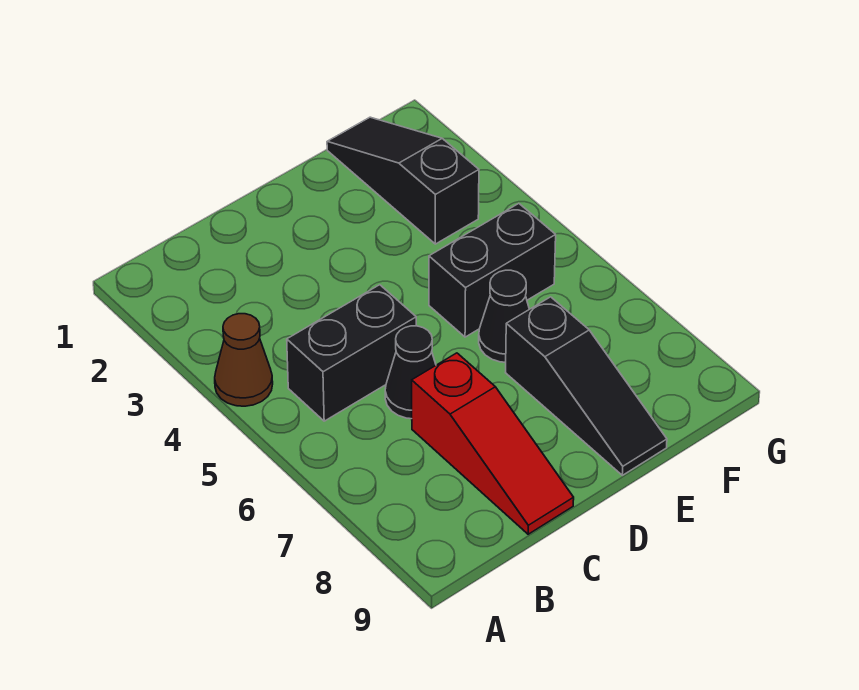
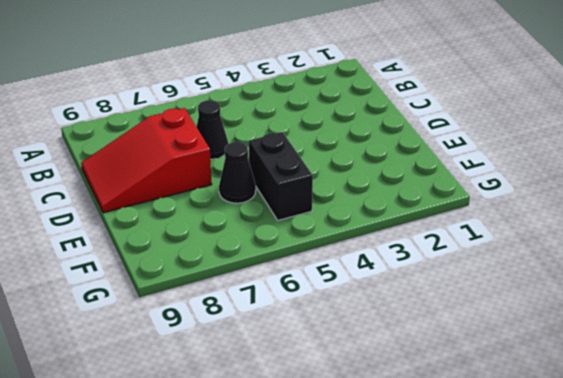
red 2x3 slope [81,108,212,213] -> red 1x3 slope [412,353,574,534]
none -> brown 1x1 cone [215,314,273,406]
none -> black 1x2 brick [287,285,416,421]

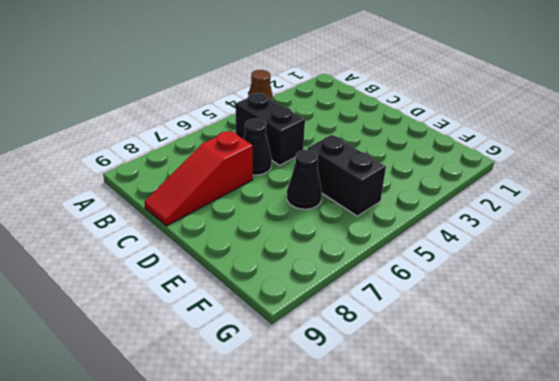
none -> black 1x3 slope [506,297,667,475]
none -> black 1x3 slope [327,117,479,244]

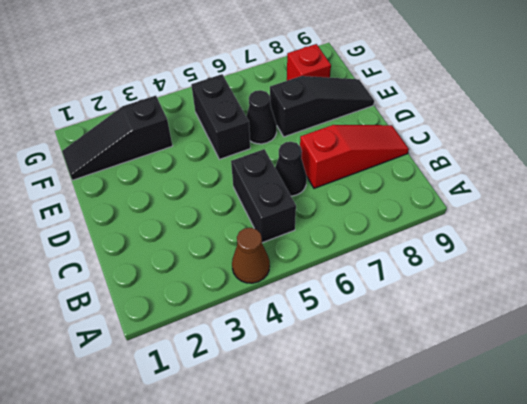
red 1x1 brick [287,44,331,80] -> none

